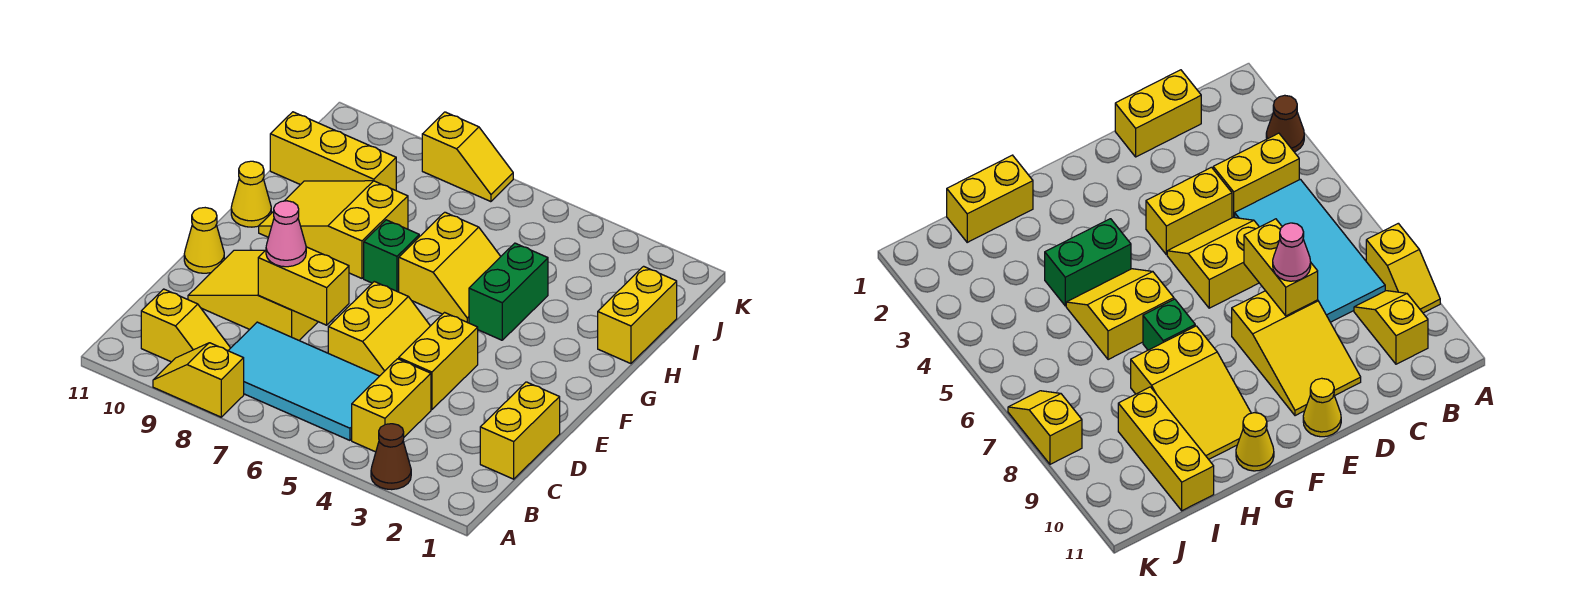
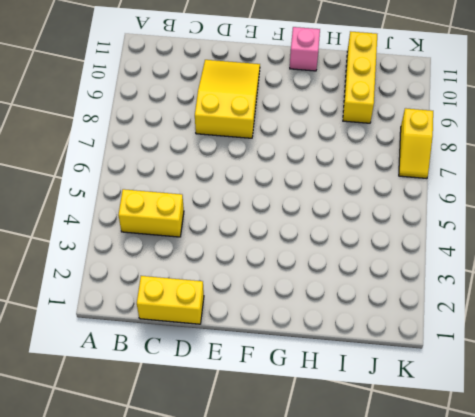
pink 1x1 brick [290,27,320,71] -> yellow 1x1 cone [231,161,271,227]
none -> brown 1x1 cone [371,424,411,490]
none -> yellow 1x2 slope [153,343,244,417]
none -> cyan 2x4 tile [228,322,379,440]

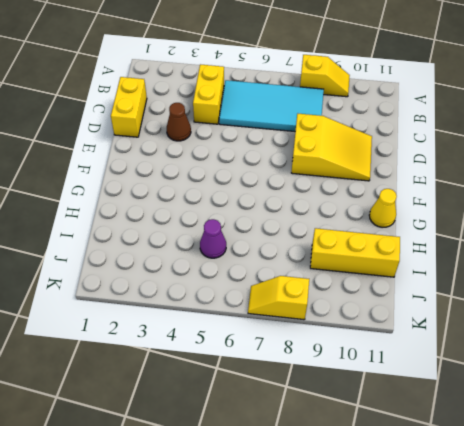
brown 1x1 cone [167,103,191,141] -> brown 1x1 cone moved to [371,424,411,490]
purple 1x1 cone [200,219,226,258] -> none
none -> yellow 1x2 slope [141,289,230,362]
none -> yellow 1x2 brick [399,313,478,410]
none -> yellow 2x2 slope [328,282,430,376]

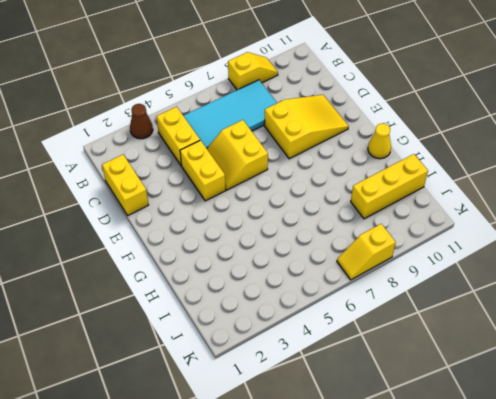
none -> yellow 1x2 slope [141,289,230,362]
none -> yellow 1x1 cone [184,208,224,273]
none -> green 1x2 brick [469,243,548,340]

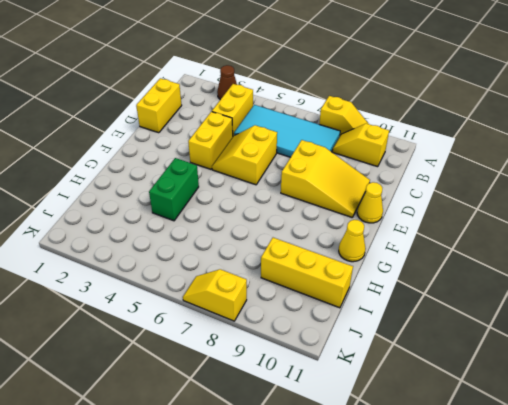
none -> yellow 2x2 slope [399,212,501,323]
none -> green 1x1 brick [364,220,419,292]
none -> yellow 2x3 slope [259,181,408,278]

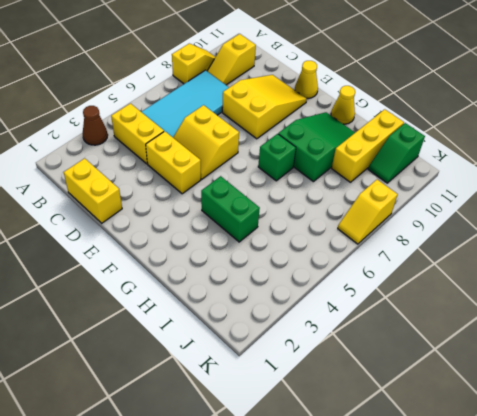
green 2x3 slope [278,112,355,182] -> yellow 2x3 slope [259,181,408,278]
green 1x2 slope [368,123,425,183] -> none
none -> yellow 2x2 slope [399,212,501,323]
none -> yellow 1x2 brick [598,266,677,364]
none -> yellow 1x2 brick [258,247,349,325]

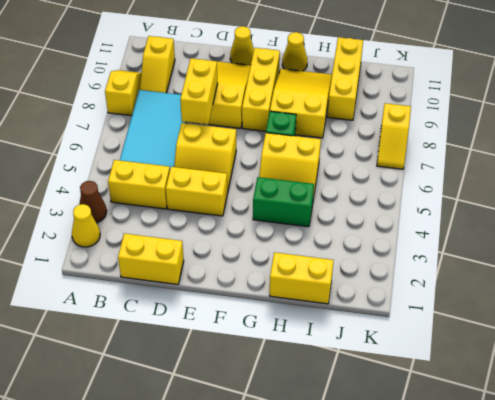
yellow 1x1 cone [72,204,100,247] -> none
yellow 1x3 brick [242,48,280,131] -> none
none -> pink 1x1 cone [266,201,306,267]

